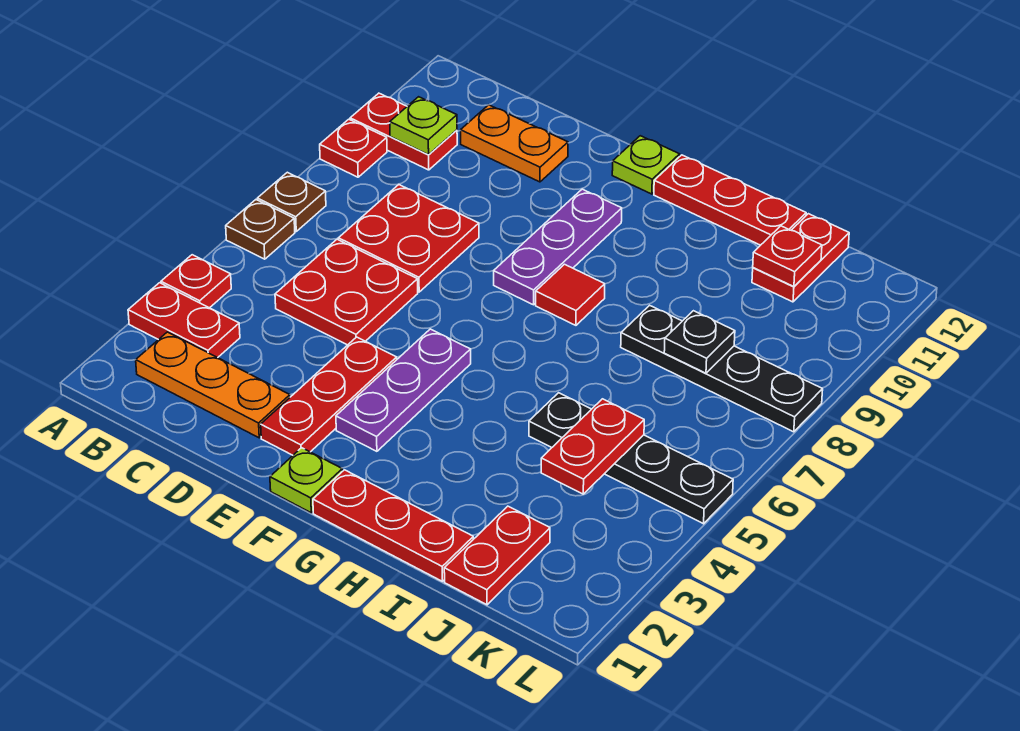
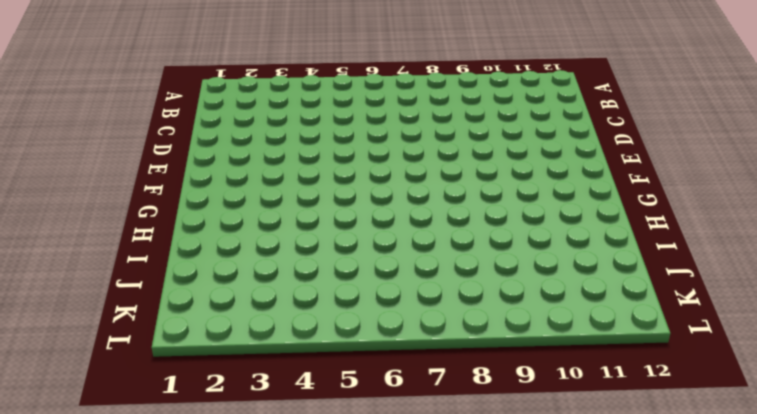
none -> red 1x2 plate [128,283,240,358]
none -> red 1x1 plate [161,255,231,308]
none -> brown 1x1 plate [226,200,295,259]

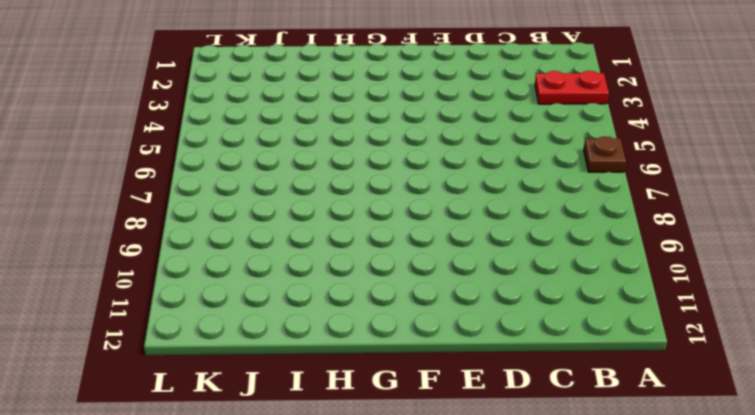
none -> red 1x1 plate [161,255,231,308]
none -> brown 1x1 plate [257,172,326,231]
none -> red 1x1 plate [320,119,387,177]

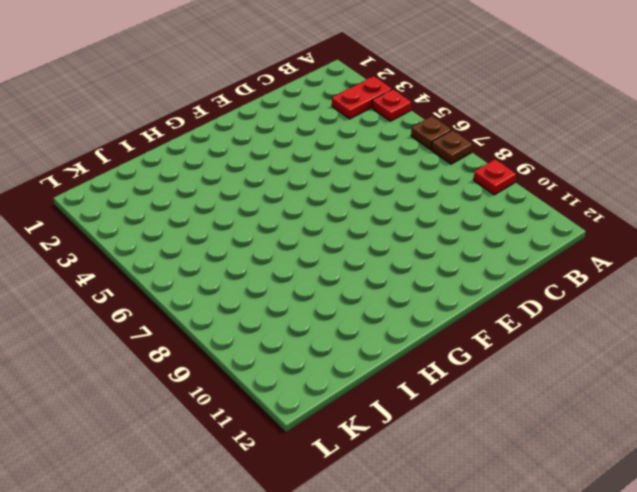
none -> red 1x2 plate [350,93,457,170]
none -> orange 1x3 plate [136,332,290,438]
none -> red 2x2 plate [275,239,418,345]

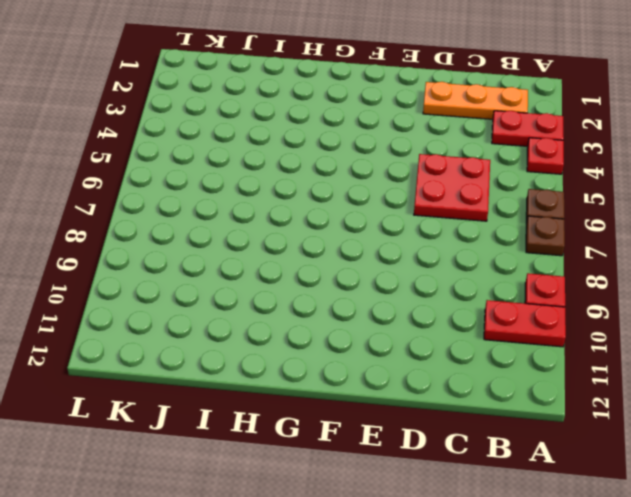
none -> red 2x2 plate [338,185,479,292]
none -> orange 1x2 plate [461,105,568,182]
none -> red 1x3 plate [261,337,397,455]

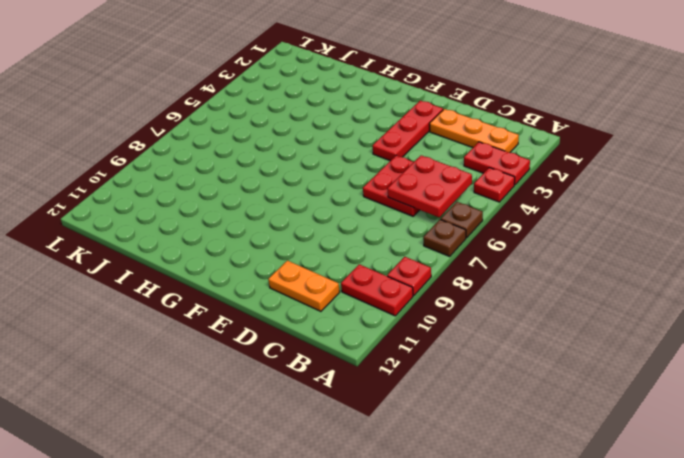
red 2x2 plate [387,155,472,217] -> red 2x2 plate moved to [338,185,479,292]
none -> lime 1x1 plate [270,448,342,513]
none -> purple 1x3 plate [336,329,471,451]
none -> purple 1x3 plate [494,189,622,305]

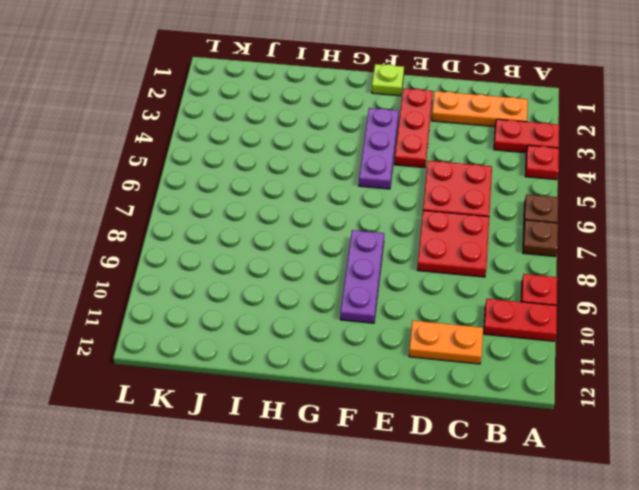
none -> lime 1x1 plate [612,136,680,194]
none -> red 1x3 plate [313,470,473,581]
none -> red 1x1 tile [536,264,605,325]

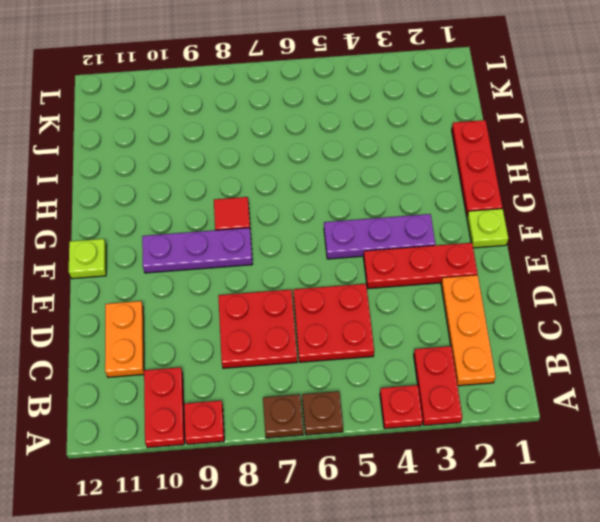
none -> red 1x3 plate [654,155,806,245]
none -> black 1x4 plate [529,393,733,524]
none -> black 1x4 plate [621,305,823,432]

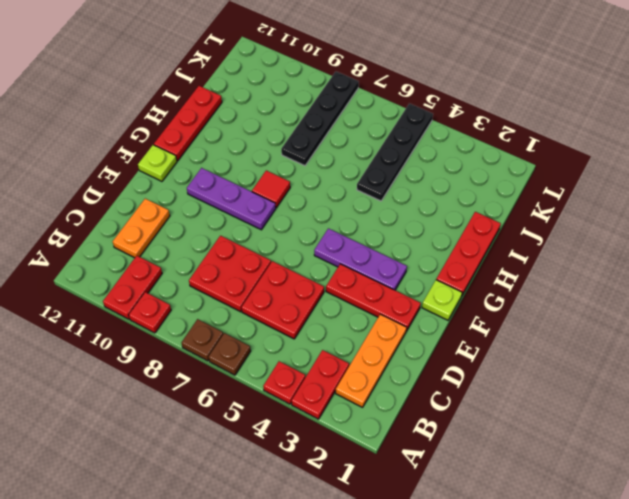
none -> red 1x2 plate [444,506,550,605]
none -> red 1x2 plate [752,214,849,302]
none -> lime 1x1 plate [390,97,457,155]

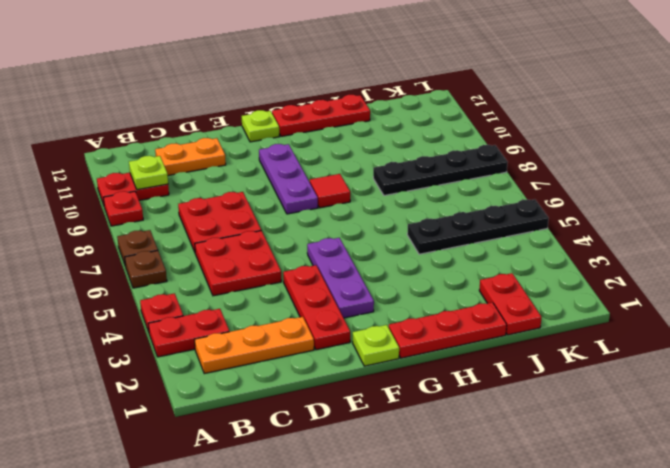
none -> red 1x2 plate [752,214,849,302]
none -> red 1x2 plate [541,399,644,494]
none -> black 1x1 plate [664,311,735,373]

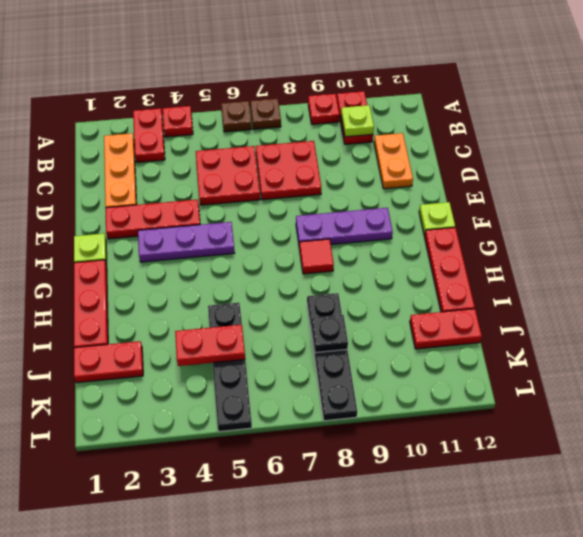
none -> red 1x1 plate [753,226,822,287]

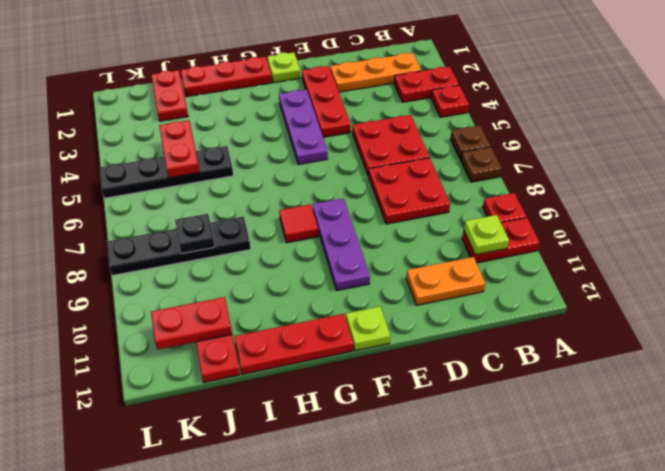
red 1x2 plate [151,297,232,350] -> red 1x1 plate [753,226,822,287]

